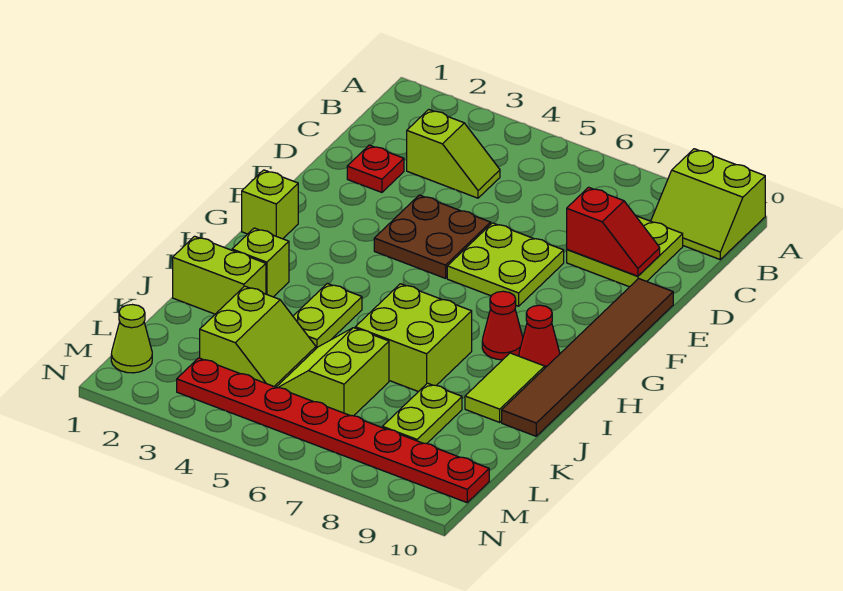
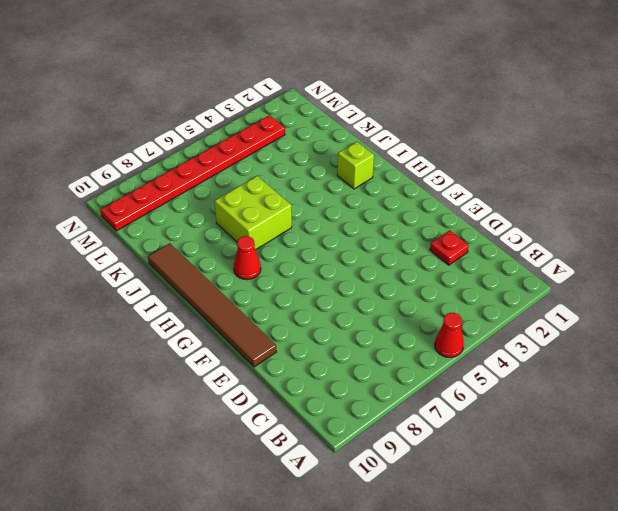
red 1x1 cone [435,313,464,357] -> red 1x1 cone moved to [519,305,560,368]
none -> lime 2x2 slope [651,149,765,259]
none -> lime 1x2 slope [407,110,500,198]
none -> lime 2x2 plate [567,216,683,287]

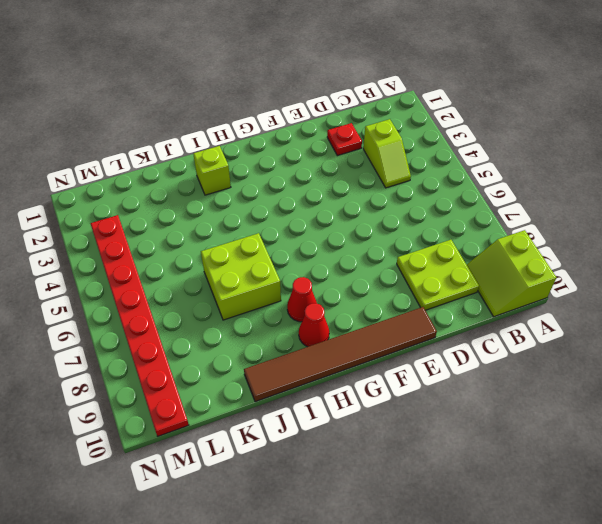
none -> brown 2x2 plate [374,195,491,278]
none -> lime 2x2 plate [447,223,564,306]
none -> lime 1x1 brick [242,170,298,239]

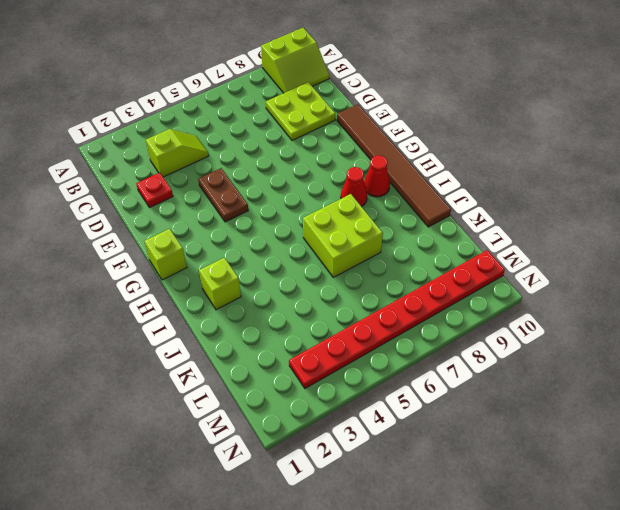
brown 1x2 plate [198,168,248,222] -> brown 2x2 plate [374,195,491,278]
none -> lime 2x2 plate [447,223,564,306]
none -> lime 1x2 plate [293,283,362,348]
none -> lime 1x2 tile [465,353,545,422]

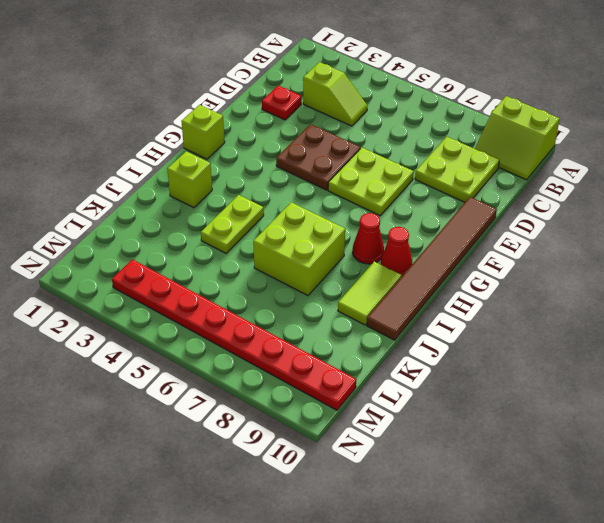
none -> lime 1x2 brick [173,236,266,314]
none -> lime 2x2 slope [200,286,316,387]
none -> lime 2x2 slope [277,328,389,416]

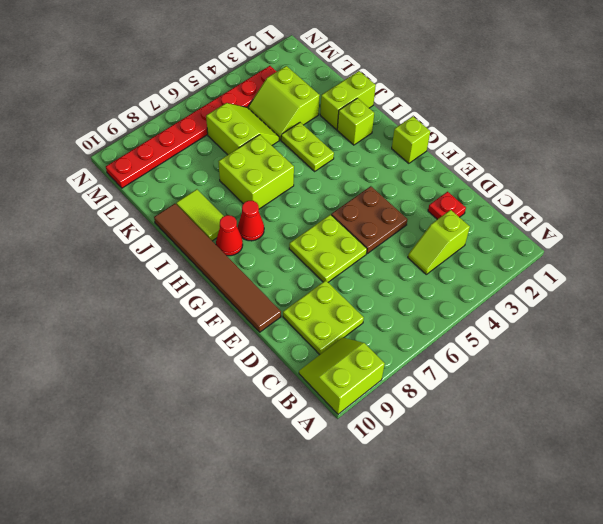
none -> lime 1x2 plate [382,383,462,444]
none -> lime 1x1 cone [111,305,152,373]
none -> red 1x2 slope [567,187,660,276]

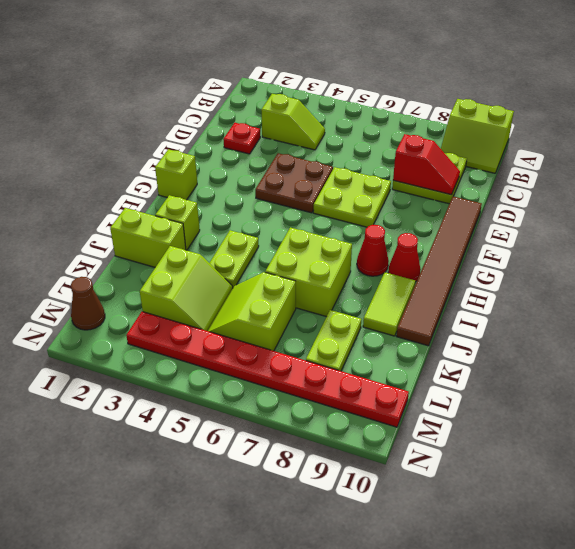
brown 1x1 cone [71,277,105,330] -> lime 1x1 cone [111,305,152,373]

